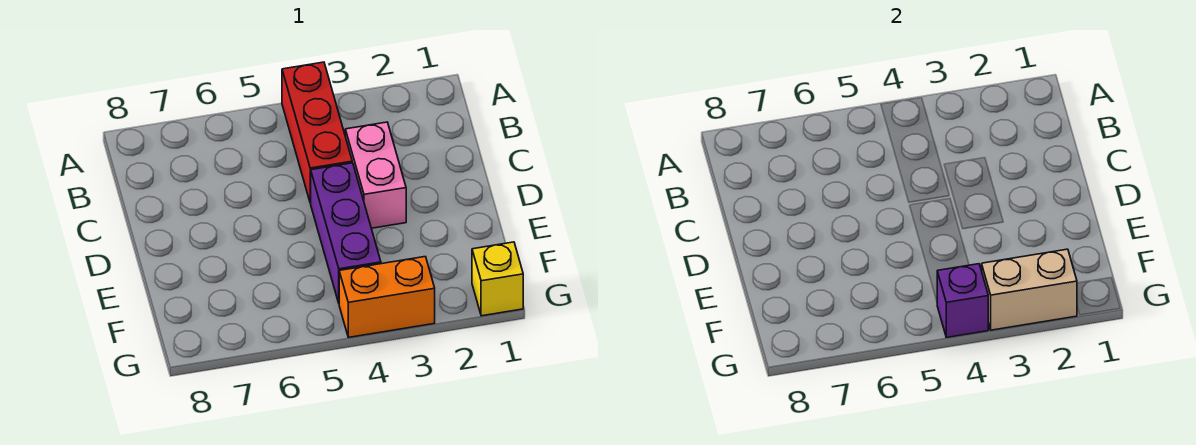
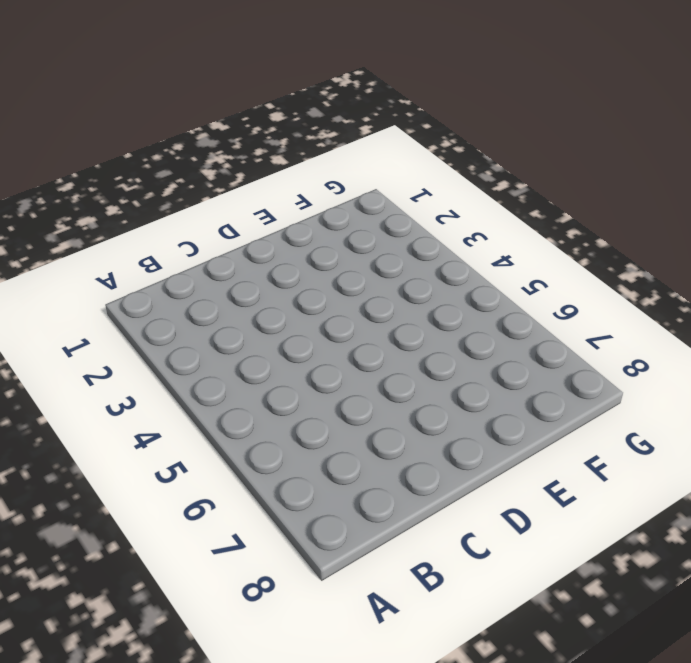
none -> red 1x3 brick [282,62,352,203]
none -> pink 1x2 brick [345,122,406,228]

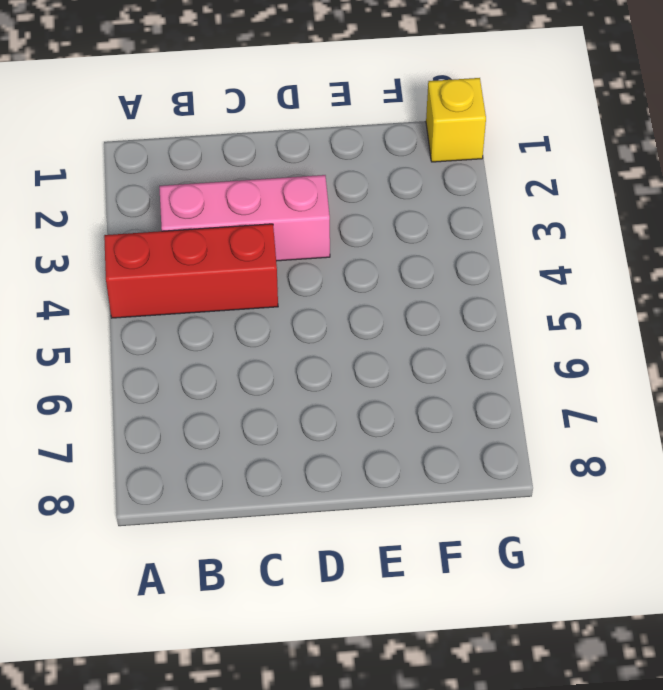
pink 1x3 brick [159,175,330,261] -> pink 1x2 brick [345,122,406,228]
none -> purple 1x3 brick [311,163,381,303]
none -> orange 1x2 brick [339,257,435,337]

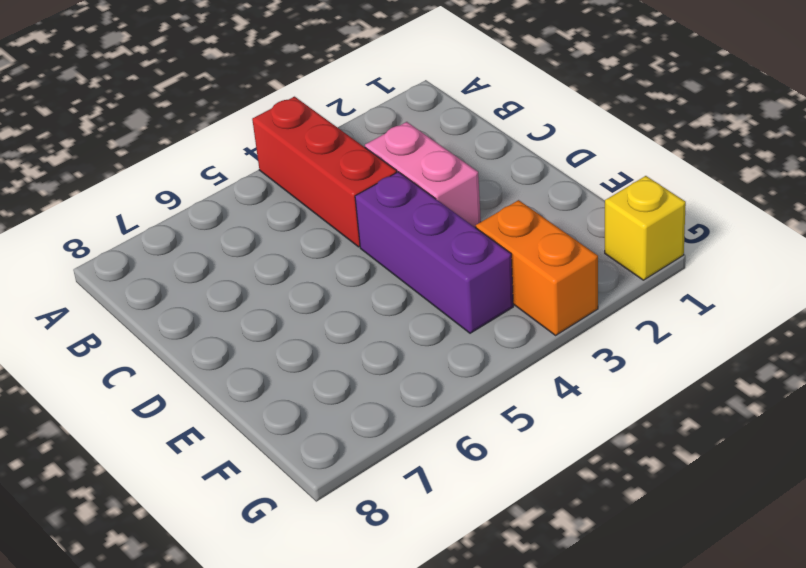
orange 1x2 brick [476,200,598,335] -> orange 1x2 brick turned to [339,257,435,337]
none -> tan 1x2 brick [982,249,1077,330]
none -> purple 1x1 brick [937,264,988,337]

